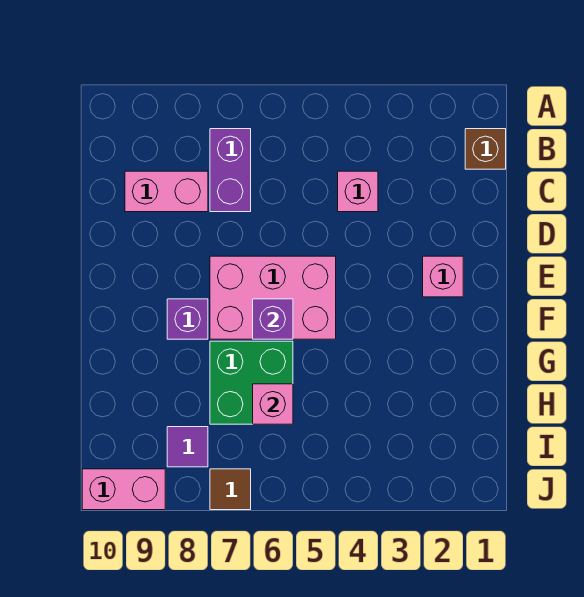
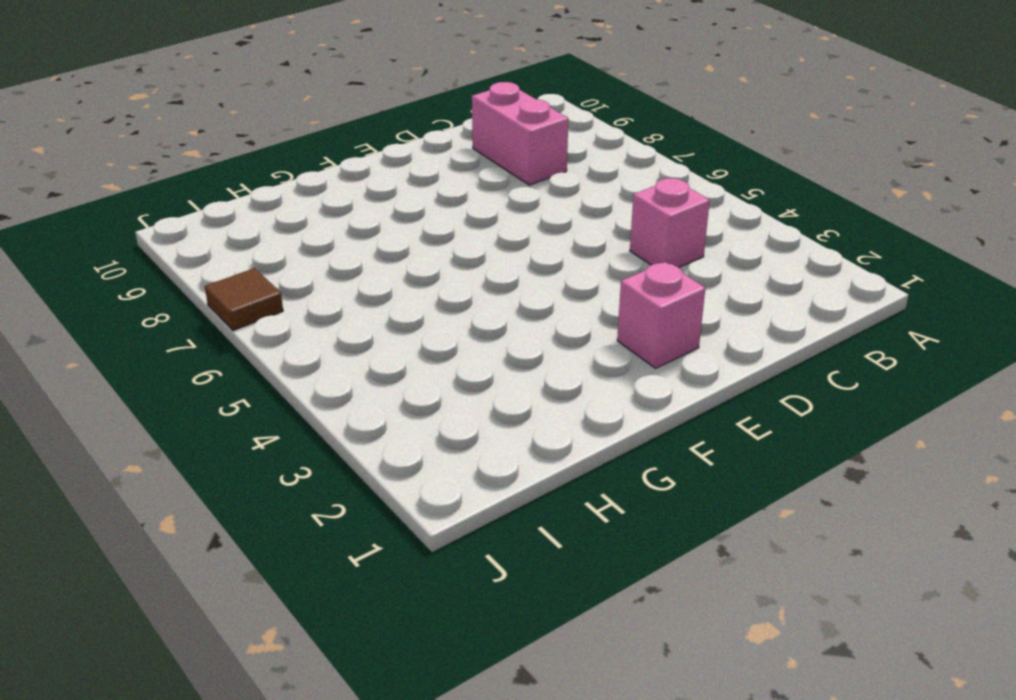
none -> brown 1x1 brick [465,129,506,169]
none -> purple 1x2 brick [210,129,251,212]
none -> pink 2x3 brick [210,256,336,339]

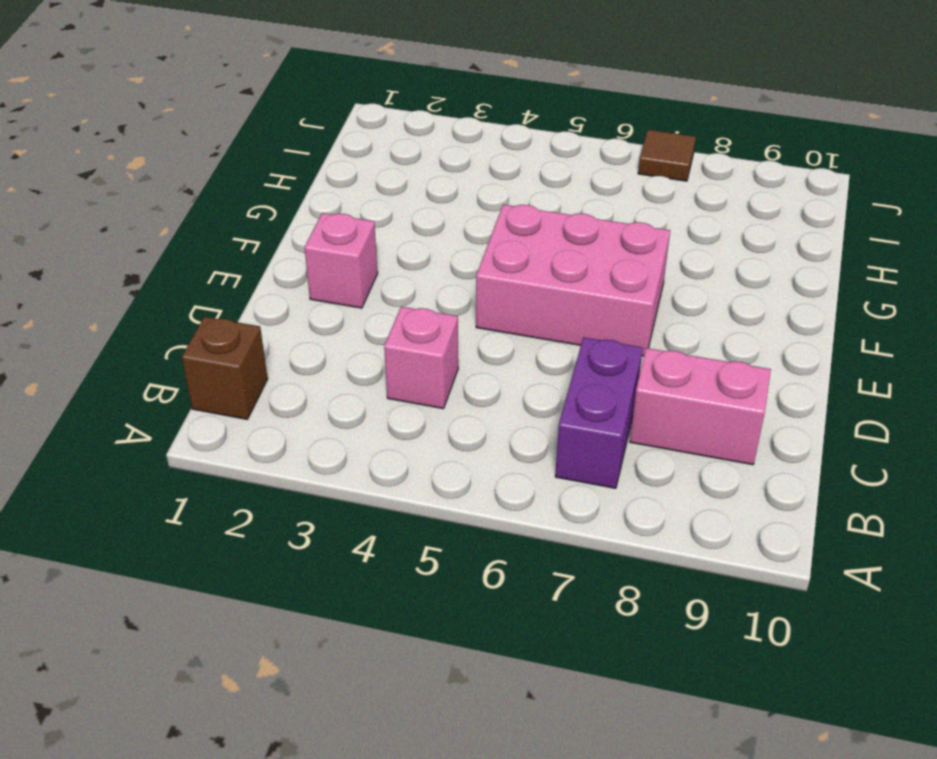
none -> purple 1x1 brick [167,299,208,339]
none -> green 2x2 brick [210,341,293,424]
none -> purple 1x1 tile [167,427,208,467]

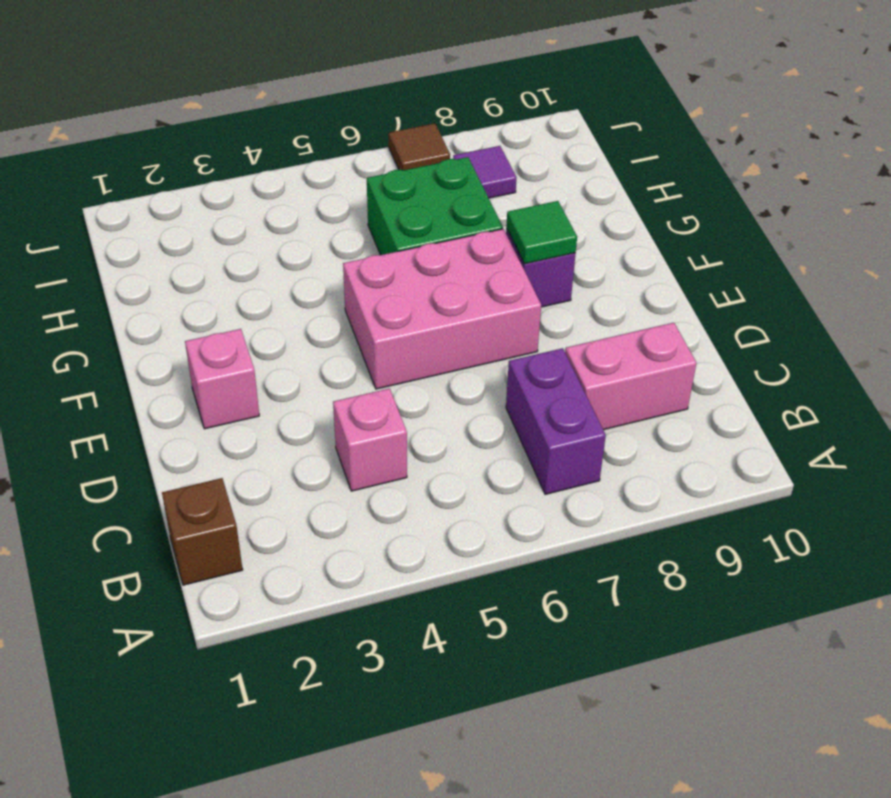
green 1x1 tile [506,201,577,264] -> none
none -> pink 1x2 brick [82,469,165,510]
none -> purple 1x1 brick [253,299,293,339]
none -> pink 1x1 brick [253,384,293,424]

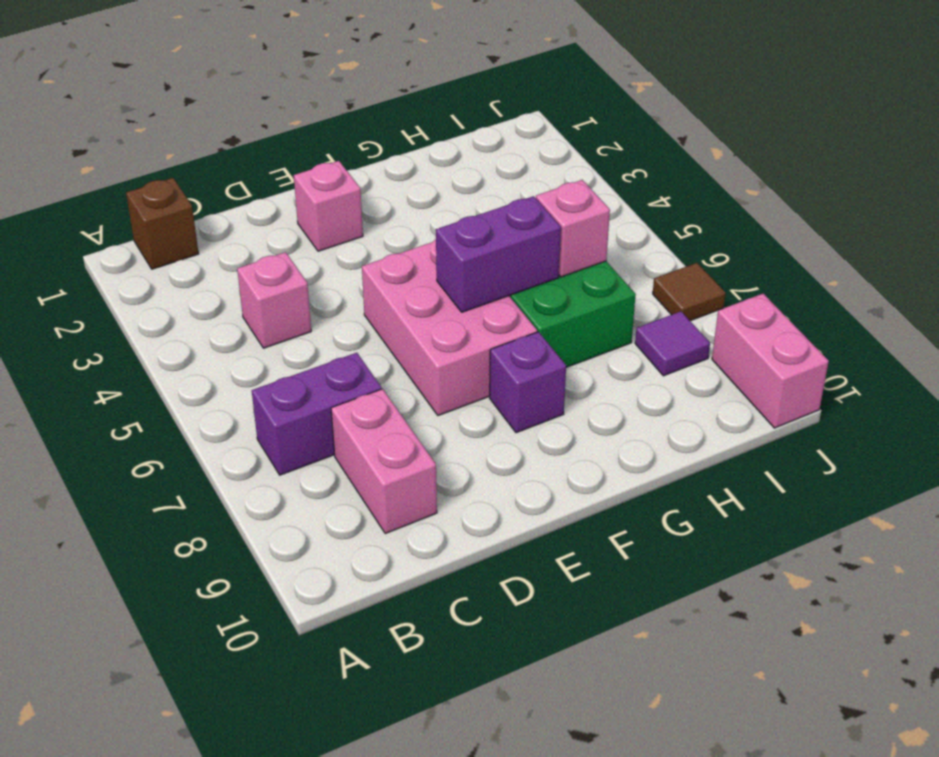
purple 1x2 brick [436,196,561,312] -> purple 1x1 brick [253,299,293,339]

